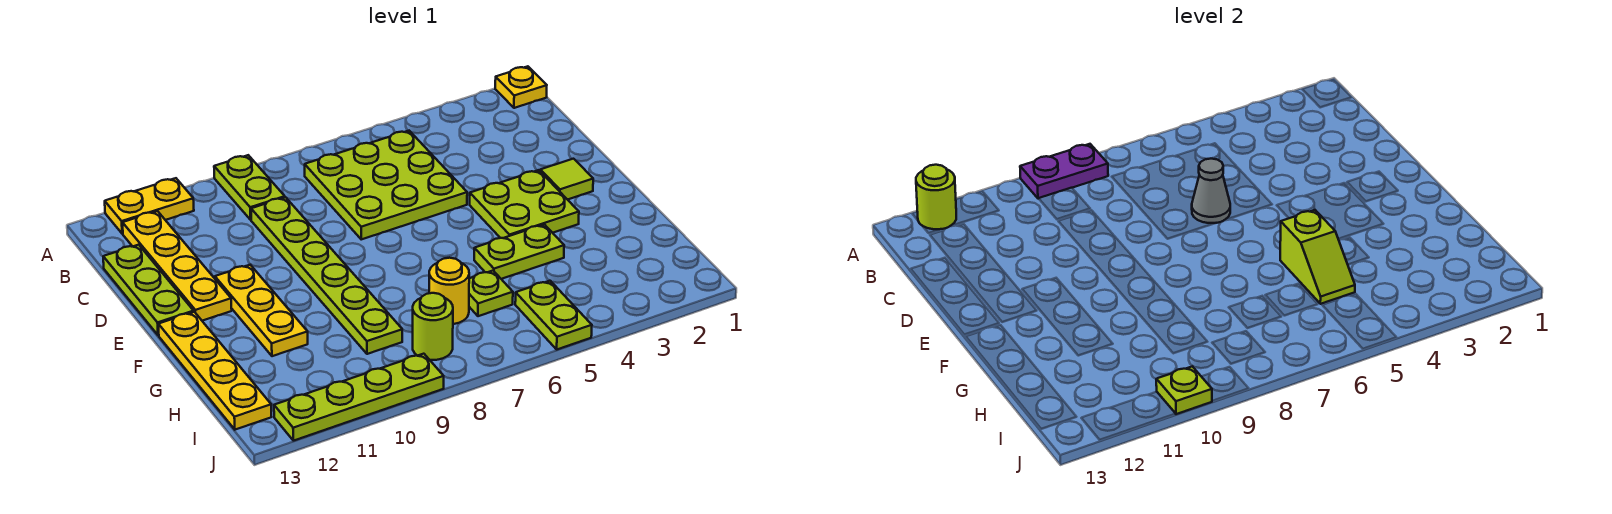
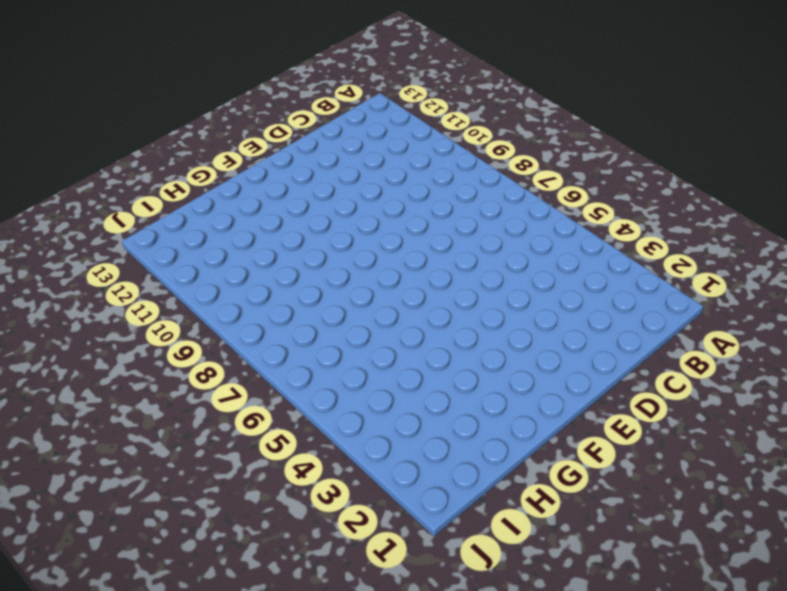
none -> yellow 1x1 plate [495,66,547,108]
none -> lime 1x2 plate [214,155,285,220]
none -> yellow 1x2 plate [105,178,194,234]

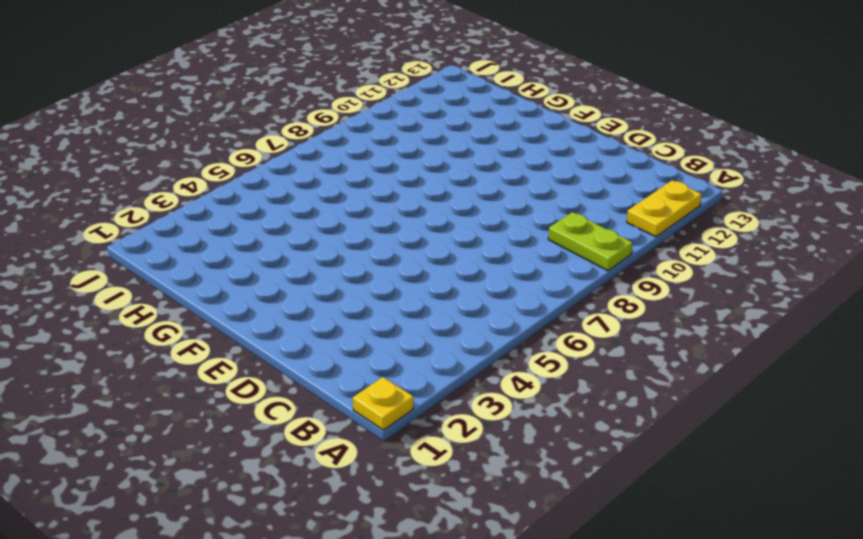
none -> lime 3x3 plate [305,131,467,239]
none -> yellow 1x4 plate [123,211,232,321]
none -> lime 1x6 plate [251,197,402,354]

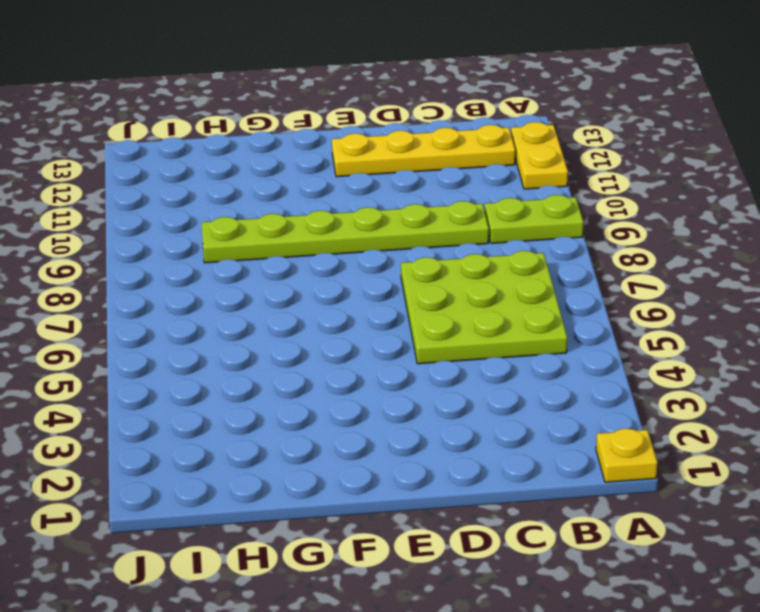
none -> lime 1x3 plate [103,245,194,335]
none -> lime 1x1 tile [540,159,593,200]
none -> lime 2x2 plate [470,170,579,238]

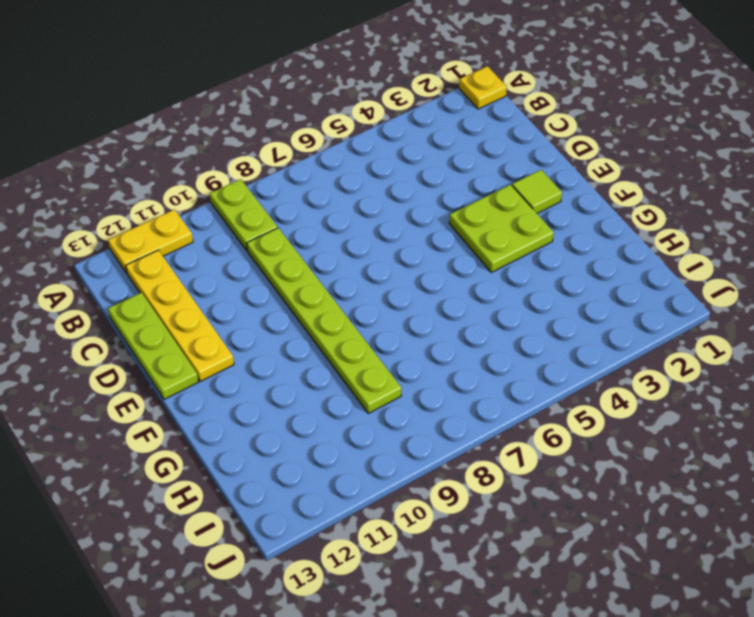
none -> lime 3x3 plate [305,131,467,239]
none -> yellow 1x3 plate [215,265,308,356]
none -> yellow 1x4 plate [158,312,271,430]

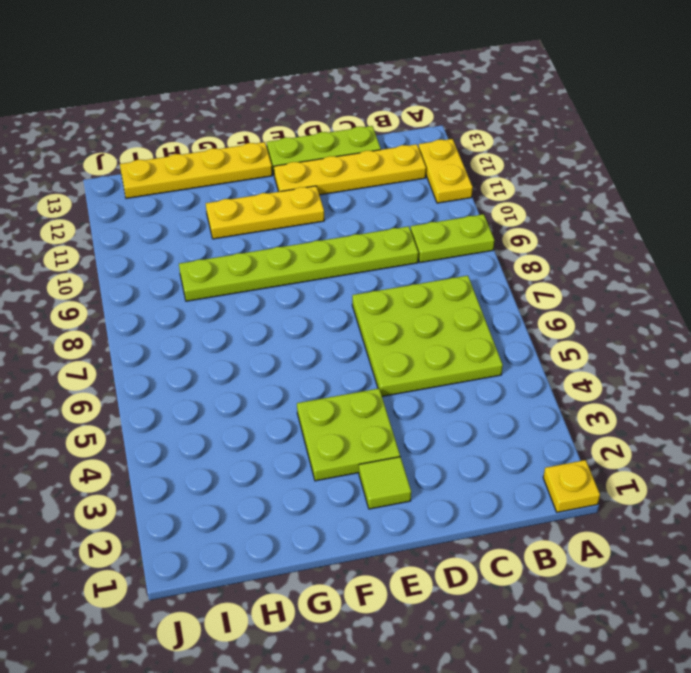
none -> lime 1x2 plate [474,224,564,279]
none -> lime 1x1 plate [469,271,513,316]
none -> yellow 1x1 round brick [429,258,469,324]

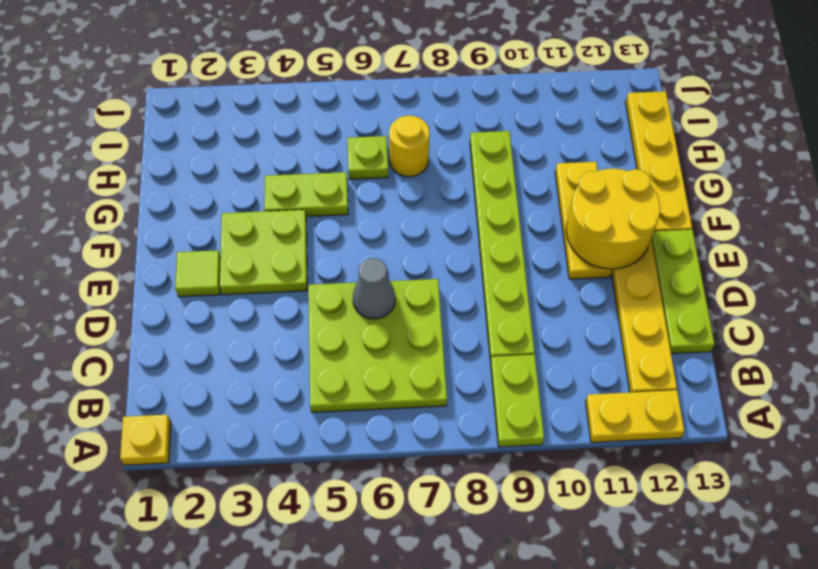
yellow 2x2 round brick [566,169,660,269] -> none
none -> lime 1x2 plate [515,281,592,349]
none -> lime 1x1 round brick [413,293,453,360]
none -> lime 1x4 plate [274,354,444,441]

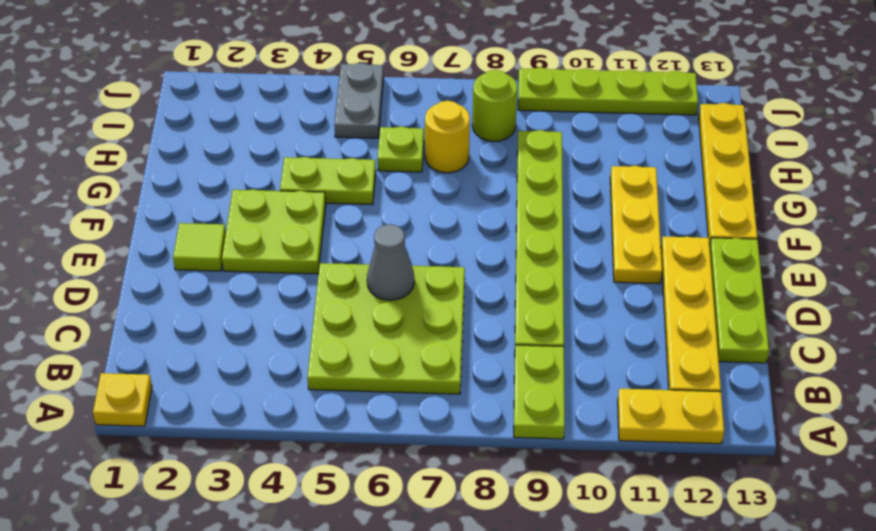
grey 1x2 plate [334,63,384,138] -> lime 1x2 plate [515,281,592,349]
none -> purple 1x2 plate [1020,144,1108,199]
none -> lime 1x1 round brick [916,165,956,229]
none -> lime 1x2 slope [1280,210,1355,304]

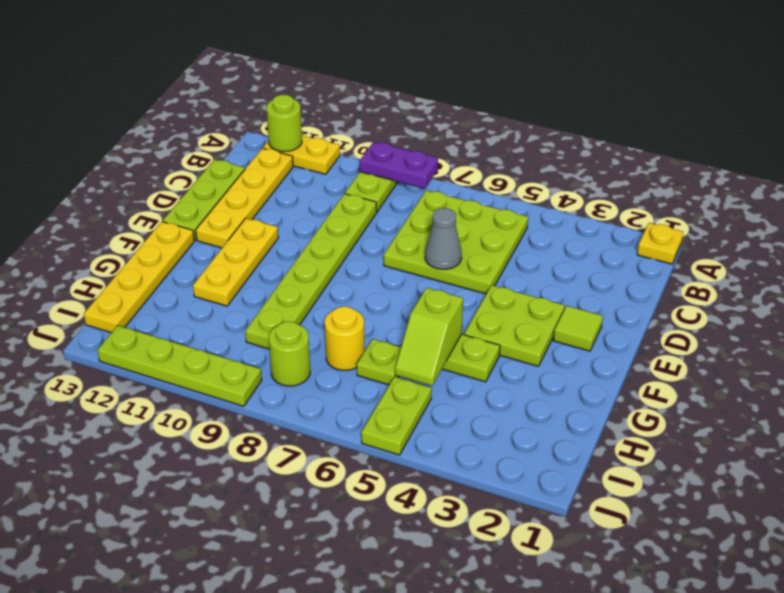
none -> lime 1x1 plate [1156,366,1212,414]

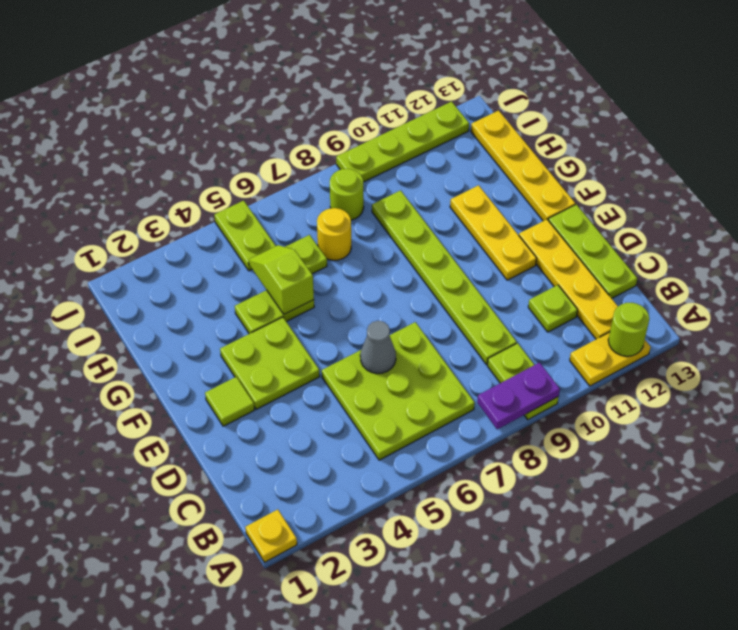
lime 1x1 plate [528,285,578,332] -> lime 1x1 plate moved to [1156,366,1212,414]

